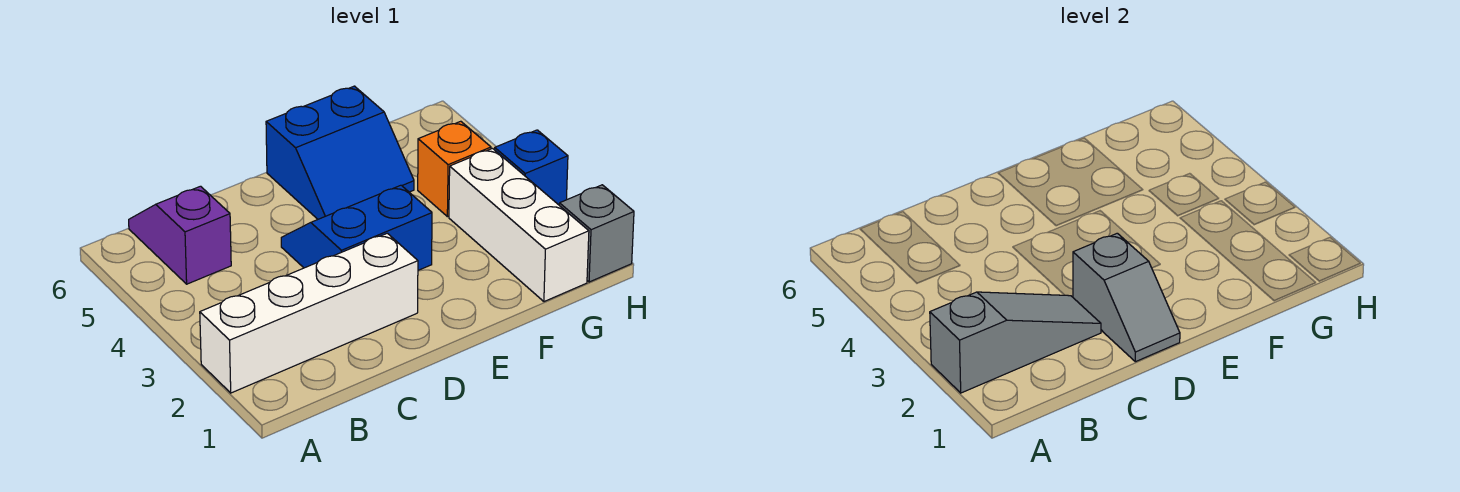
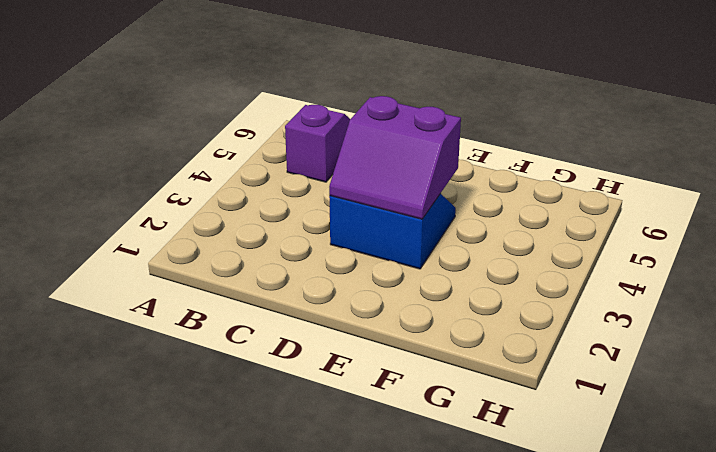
purple 2x2 slope [329,96,461,219] -> none
none -> white 1x4 brick [200,233,418,393]
none -> blue 2x2 slope [266,86,414,219]

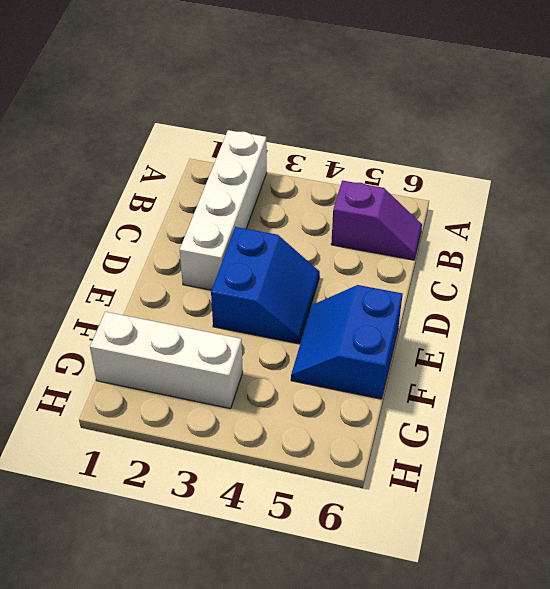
none -> orange 1x1 brick [418,121,491,217]
none -> grey 1x1 brick [559,185,634,282]

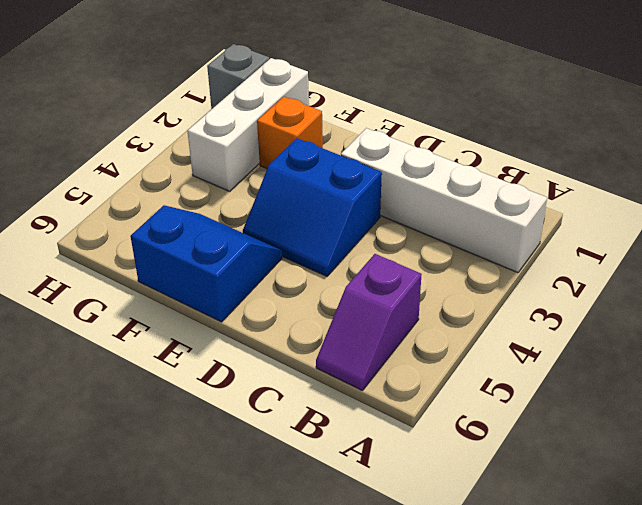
orange 1x1 brick [257,96,323,168] -> orange 1x1 brick moved to [418,121,491,217]
none -> blue 1x1 brick [495,130,568,205]
none -> grey 1x3 slope [930,292,1101,393]

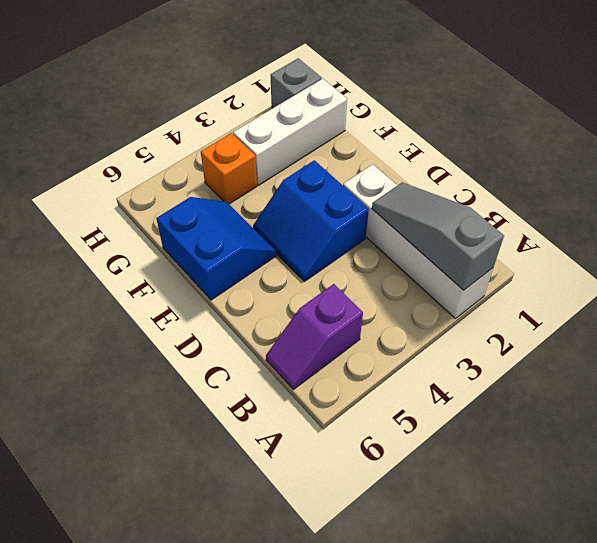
none -> blue 1x1 brick [495,130,568,205]
none -> grey 1x2 slope [1073,233,1180,362]

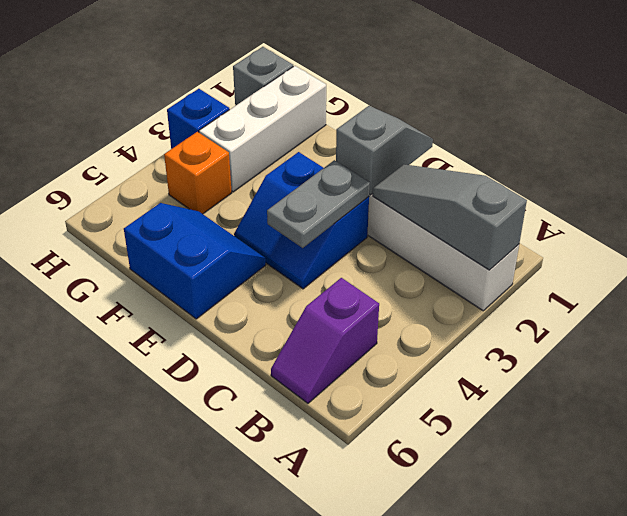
grey 1x2 plate [267,160,370,248] -> none

